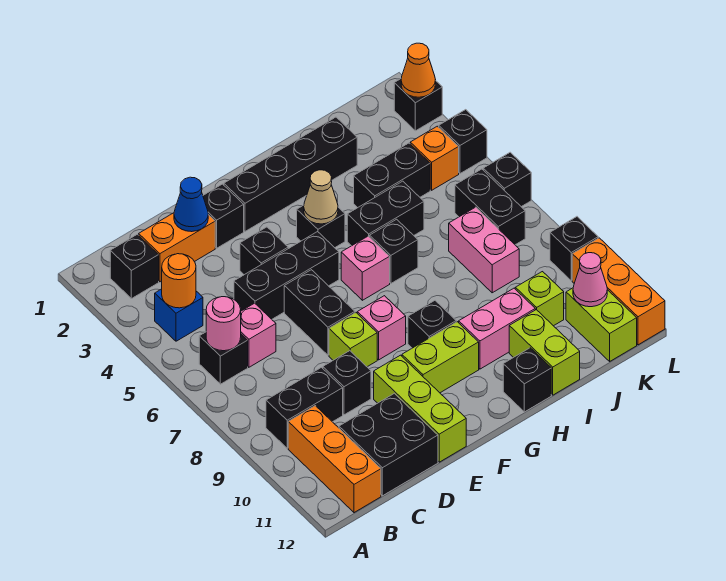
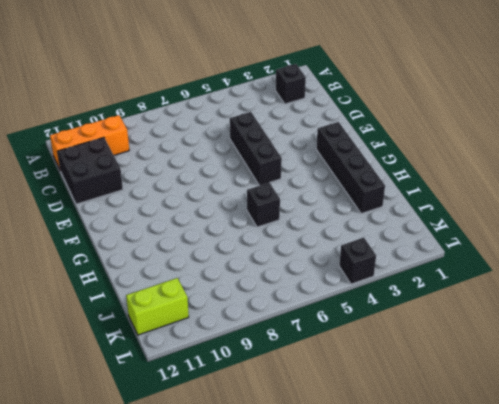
none -> blue 1x1 brick [155,289,203,341]
none -> black 1x1 brick [199,332,248,384]
none -> black 1x2 brick [266,368,343,448]
none -> orange 1x2 brick [139,213,215,282]

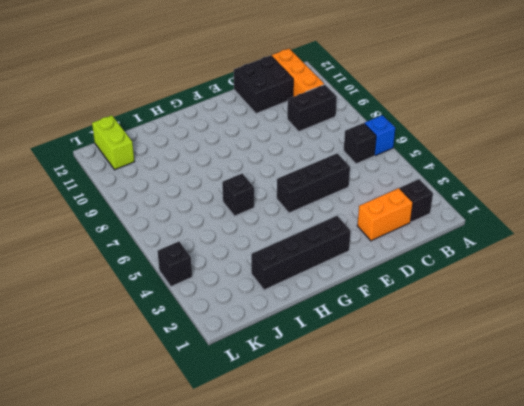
blue 1x1 brick [364,115,395,156] -> blue 1x1 brick moved to [155,289,203,341]
none -> pink 1x1 brick [241,303,276,367]
none -> black 1x1 brick [323,351,371,415]
none -> black 1x1 brick [203,184,244,248]
none -> black 1x1 brick [240,227,288,275]

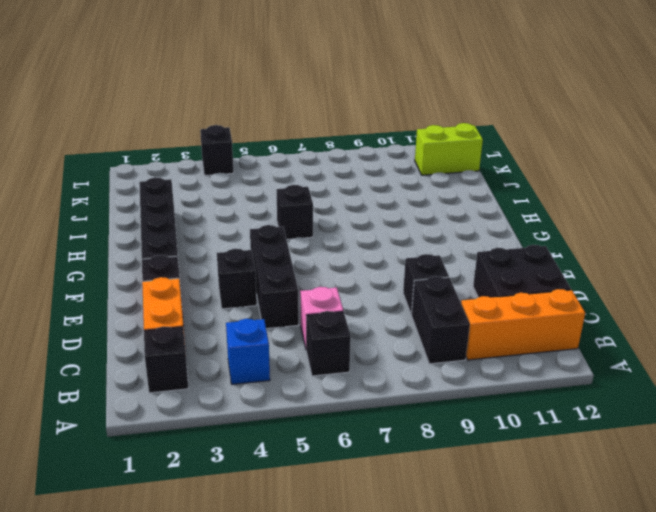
none -> black 1x2 brick [284,270,355,355]
none -> lime 1x1 brick [329,313,377,367]
none -> lime 1x3 brick [374,355,466,462]
none -> pink 1x1 brick [357,296,406,360]

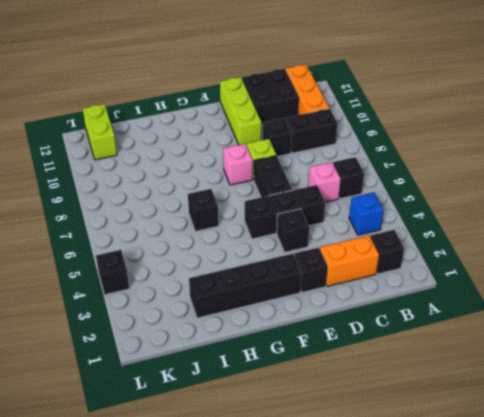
none -> lime 1x2 brick [402,322,479,393]
none -> black 1x1 brick [297,205,345,248]
none -> pink 1x1 brick [341,236,390,300]
none -> black 1x1 brick [408,301,456,348]

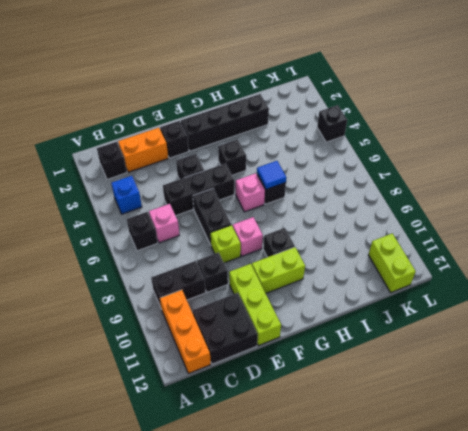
blue 1x1 tile [257,161,286,189] -> none
none -> black 1x2 brick [347,181,424,246]
none -> pink 1x2 brick [459,288,535,369]
none -> black 1x1 brick [503,348,551,412]
none -> black 1x2 brick [354,143,430,208]

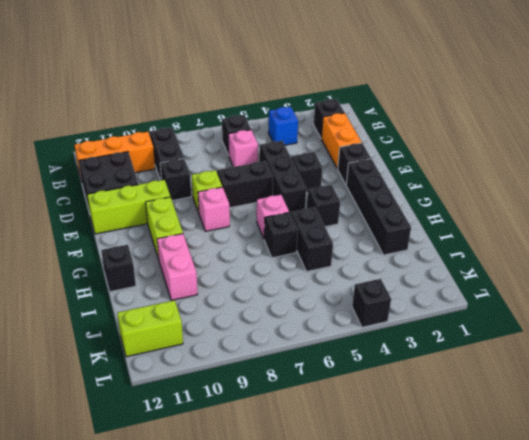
none -> black 1x1 brick [408,301,456,348]
none -> black 1x2 brick [354,143,430,208]
none -> lime 1x2 brick [509,310,580,395]
none -> pink 1x2 brick [449,207,519,293]

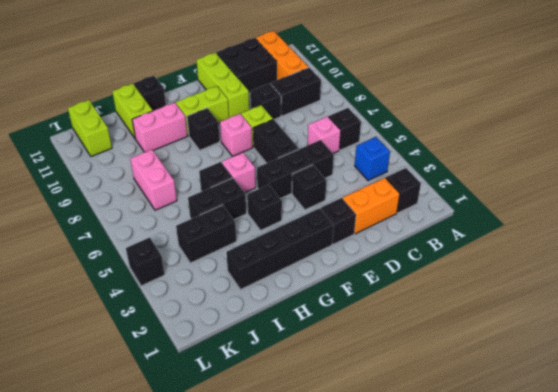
none -> lime 1x1 brick [515,272,564,326]
none -> orange 1x1 brick [410,126,459,190]
none -> black 1x2 brick [455,169,525,245]
none -> black 1x1 brick [394,79,442,131]

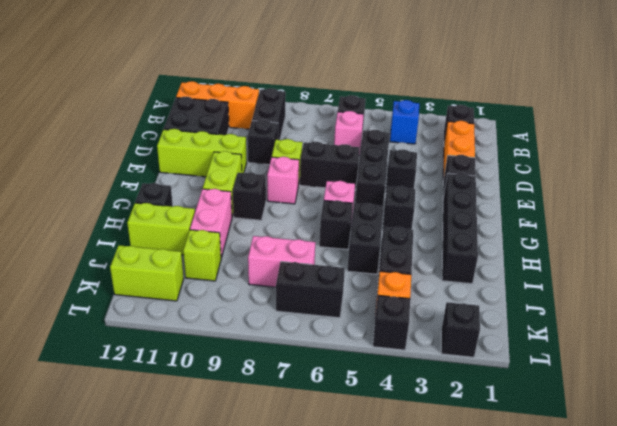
none -> black 1x1 brick [483,152,531,207]
none -> black 1x1 brick [550,217,598,281]
none -> orange 1x3 brick [572,238,665,345]
none -> orange 1x1 round brick [162,254,196,308]

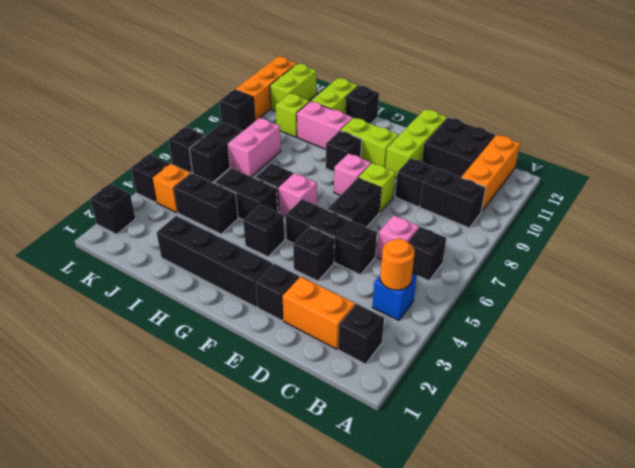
none -> pink 1x1 round brick [206,297,241,351]
none -> blue 1x1 cone [174,177,208,232]
none -> tan 1x1 cone [304,170,338,224]
none -> pink 1x1 cone [573,253,607,307]

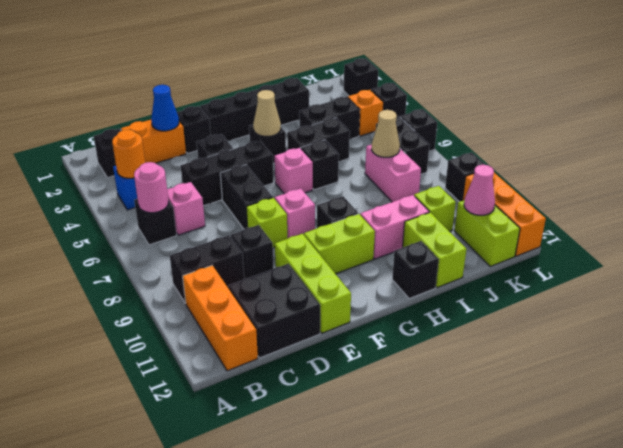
tan 1x1 cone [372,110,400,157] -> none
none -> orange 1x1 cone [401,43,436,97]

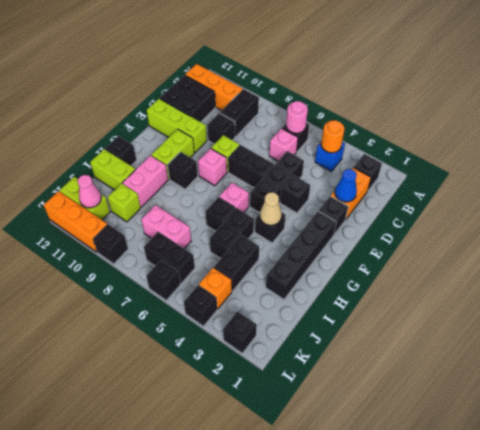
none -> orange 1x1 cone [401,43,436,97]

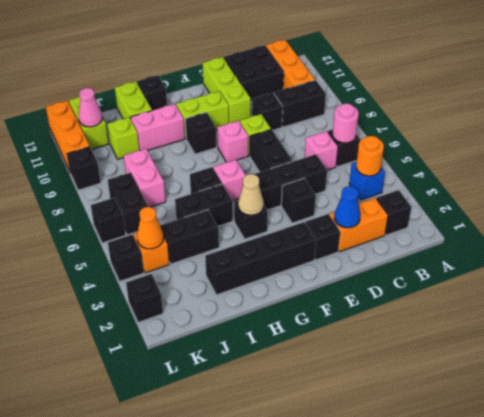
orange 1x1 cone [137,207,164,249] -> orange 1x1 cone moved to [401,43,436,97]

